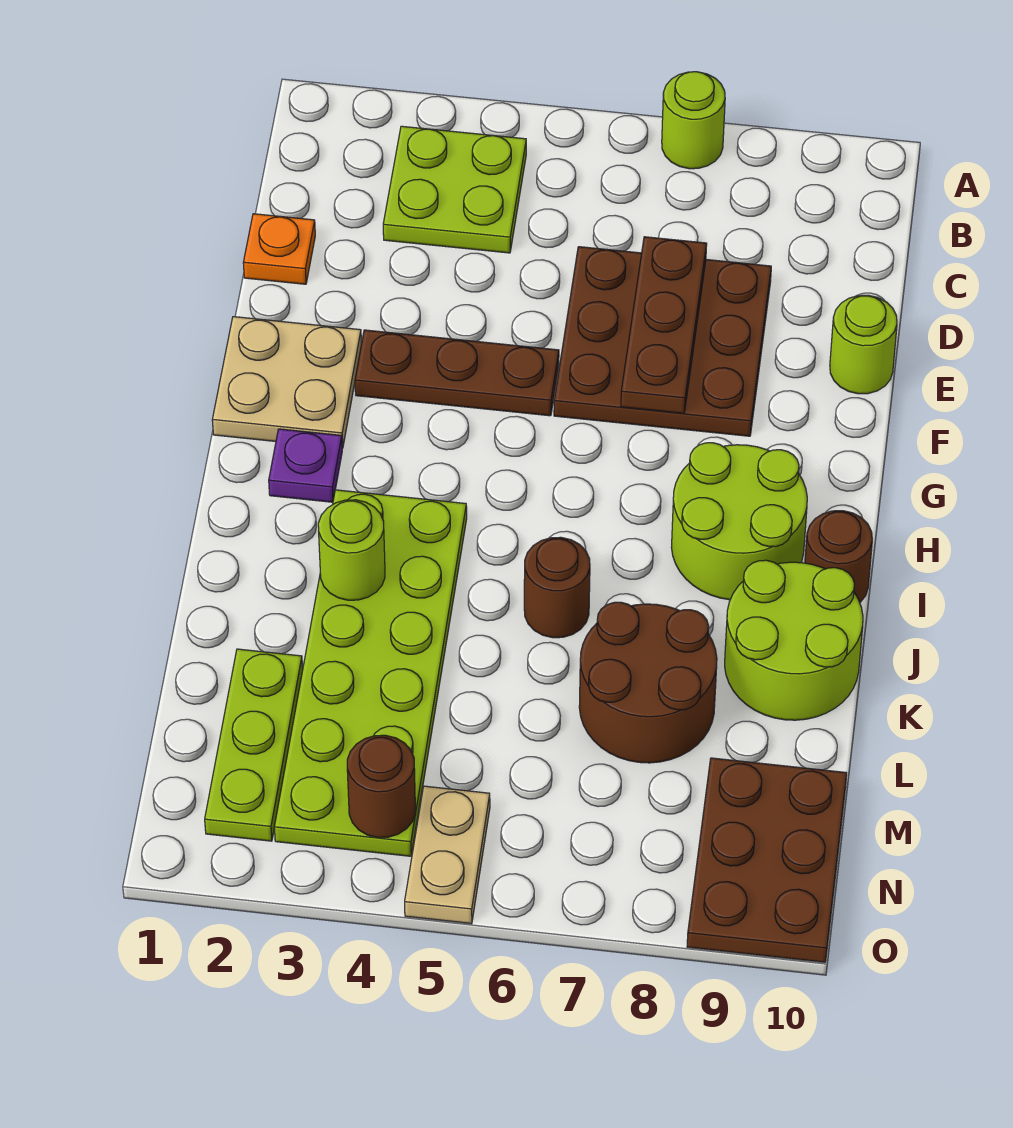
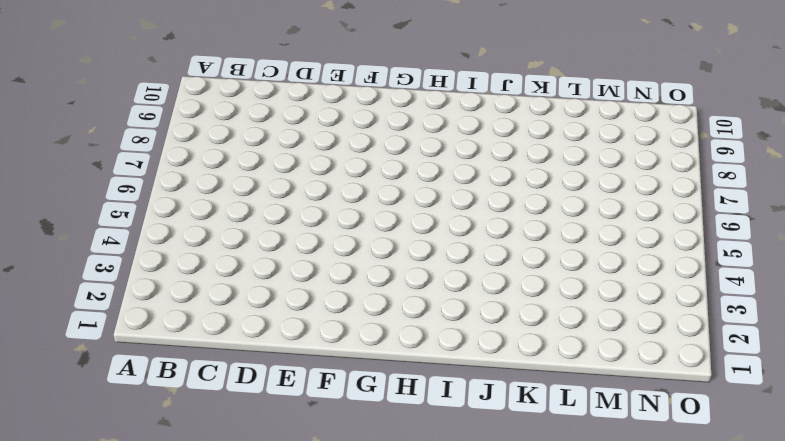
none -> lime 1x1 round brick [662,72,725,169]
none -> lime 2x2 plate [383,126,526,253]
none -> orange 1x1 plate [243,214,315,284]

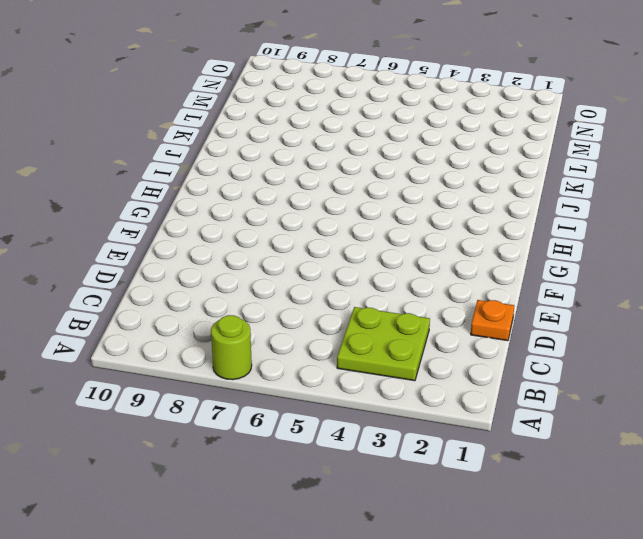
none -> brown 3x3 plate [554,247,771,436]
none -> lime 1x1 round brick [830,295,897,394]
none -> tan 2x2 plate [212,317,361,448]

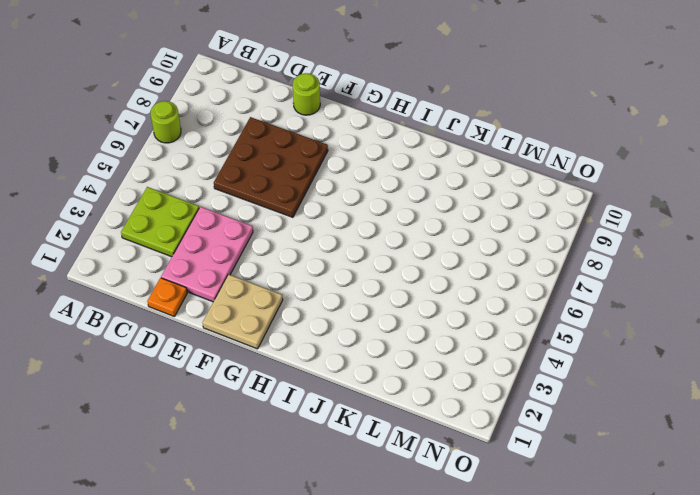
pink 2x3 plate [161,207,253,302] -> none
none -> brown 1x3 plate [355,330,559,416]
none -> purple 1x1 plate [269,429,342,502]
none -> lime 2x2 round brick [672,443,807,600]

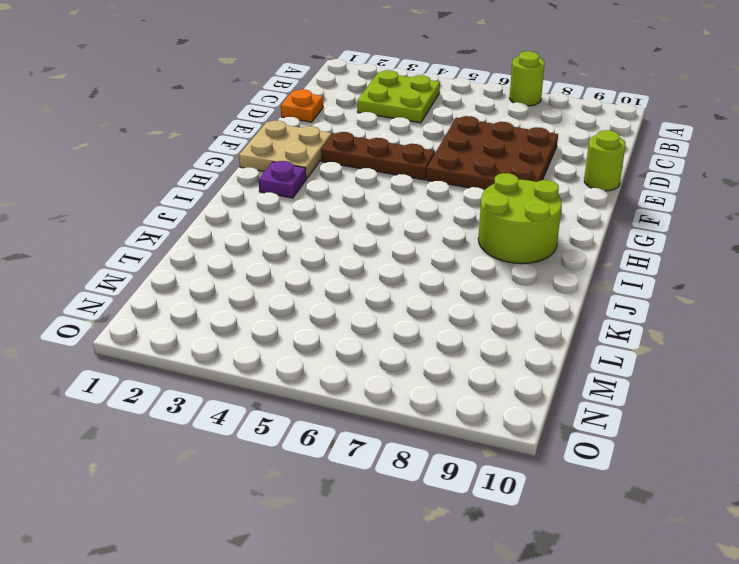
none -> lime 2x6 plate [274,490,467,856]
none -> brown 1x1 round brick [805,511,872,602]
none -> brown 1x1 round brick [524,537,590,638]

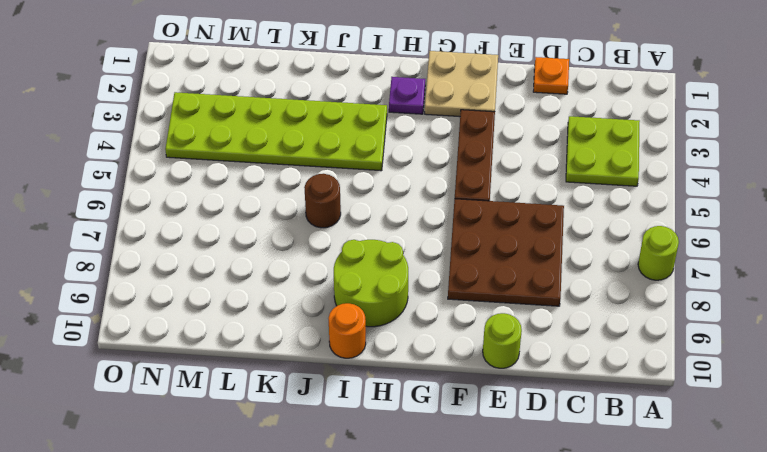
orange 1x1 round brick [329,303,366,358] -> brown 1x1 round brick [805,511,872,602]
none -> lime 2x2 round brick [725,560,863,720]
none -> brown 2x2 round brick [579,602,717,763]
none -> lime 1x3 plate [205,649,303,841]

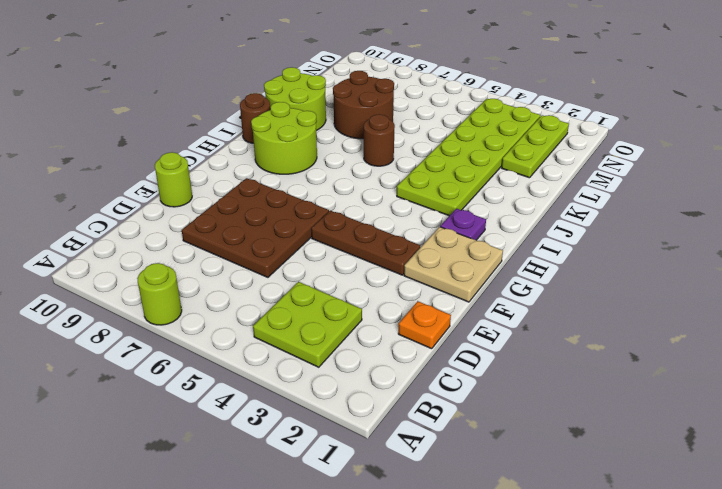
none -> brown 2x3 plate [687,758,847,962]
none -> tan 1x2 plate [405,786,490,924]
none -> brown 1x3 plate [621,237,707,413]

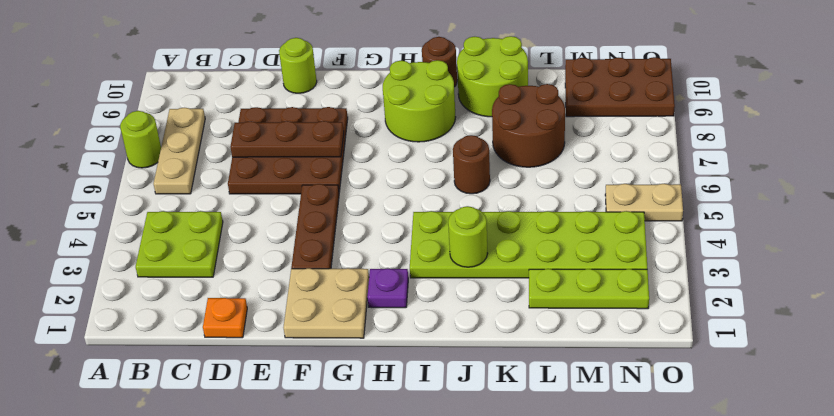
tan 1x3 plate [154,108,205,194] -> none
none -> brown 1x1 round brick [347,735,416,838]

